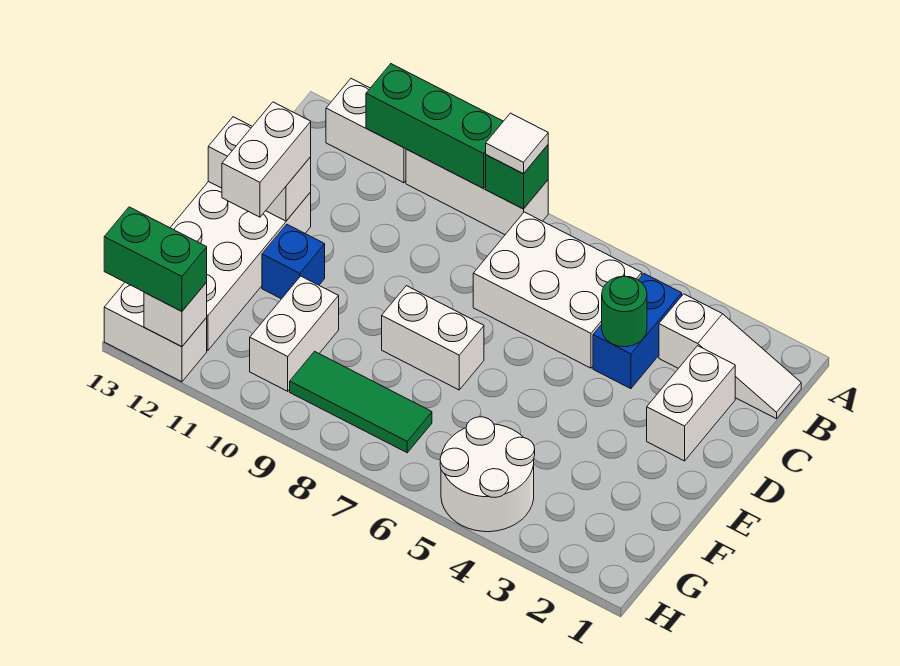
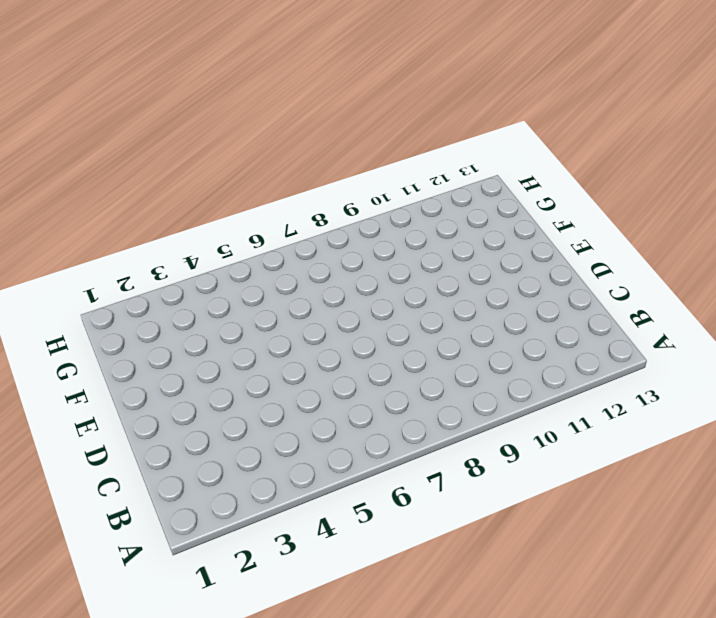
none -> white 1x3 brick [406,149,548,235]
none -> white 1x2 brick [326,79,406,183]
none -> white 1x3 slope [659,294,801,419]

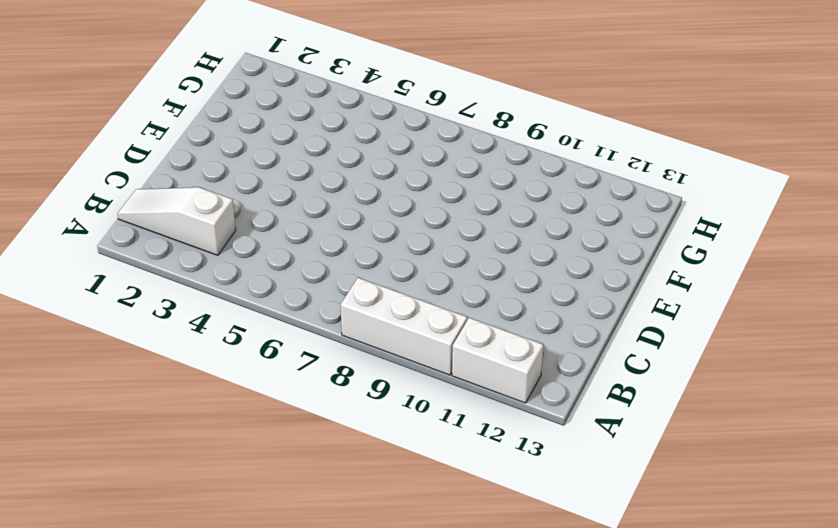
none -> blue 1x2 brick [593,274,682,389]
none -> white 2x3 brick [473,212,642,368]
none -> white 1x2 brick [647,346,735,461]

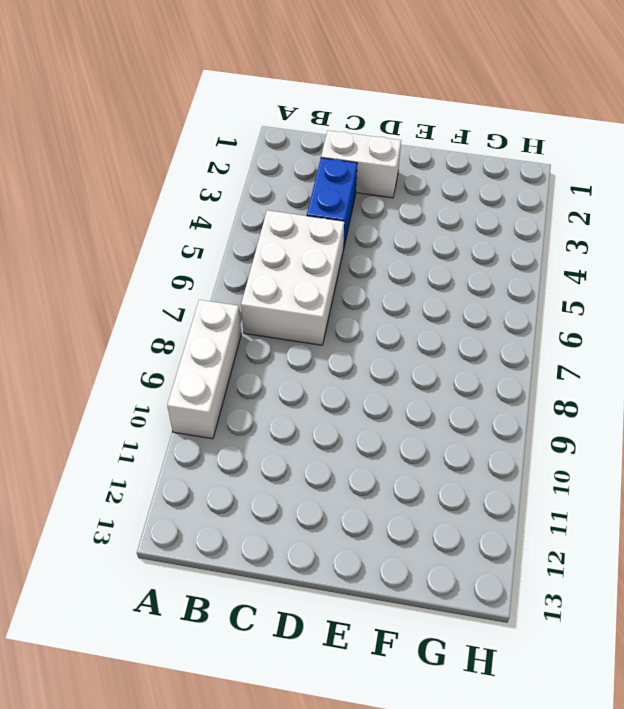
blue 1x2 brick [307,158,357,249] -> blue 1x2 brick turned to [593,274,682,389]
none -> white 1x2 brick [326,79,406,183]
none -> white 1x3 slope [659,294,801,419]
none -> white 2x4 brick [170,181,311,350]

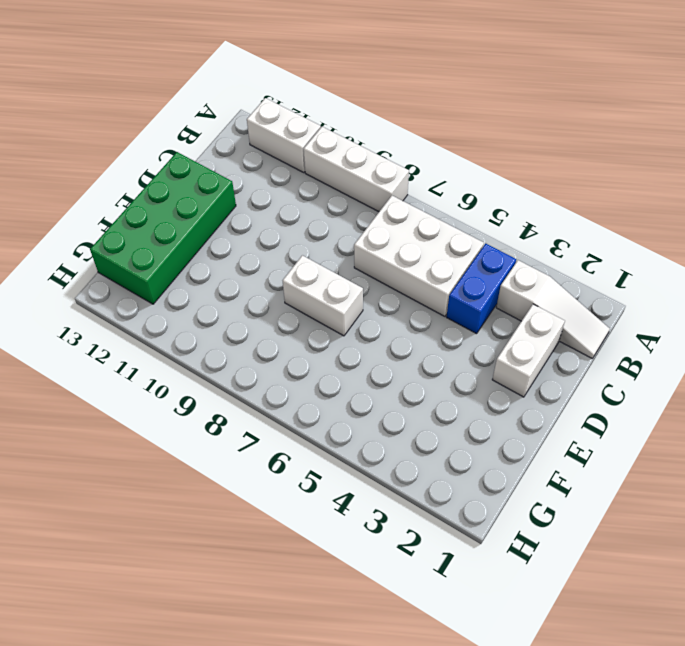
green 2x4 brick [90,152,236,304] -> white 2x4 brick [170,181,311,350]
none -> blue 1x1 brick [262,224,325,299]
none -> white 1x2 brick [250,276,339,391]
none -> white 2x2 round brick [440,417,535,532]

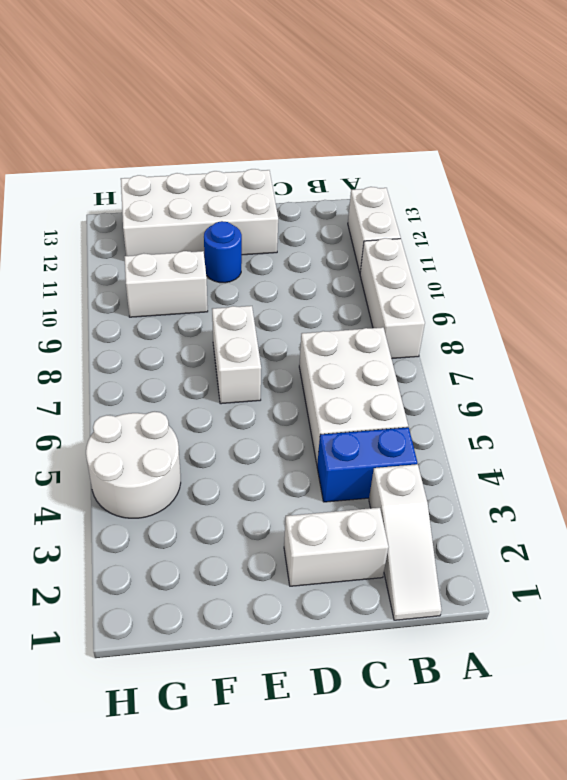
blue 1x1 round brick [204,221,242,283] -> blue 1x1 brick [262,224,325,299]
none -> green 1x3 tile [290,351,432,453]
none -> white 1x2 brick [104,282,207,382]
none -> green 1x1 brick [486,145,548,209]

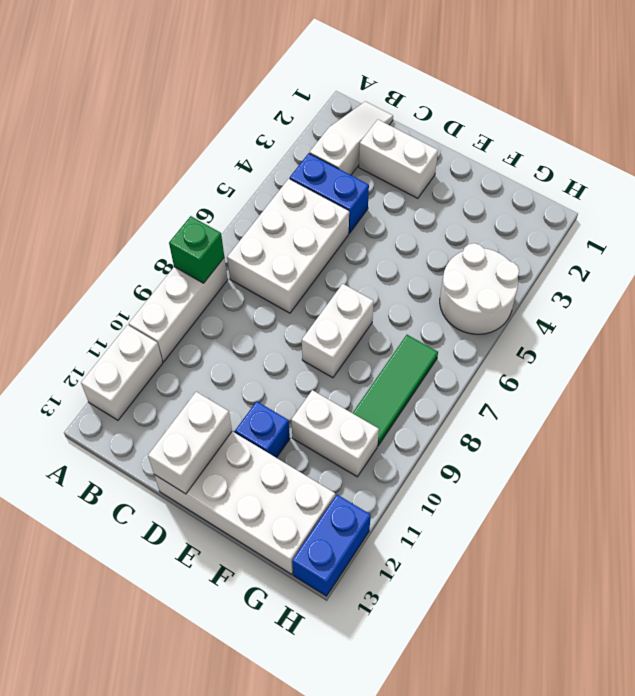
blue 1x2 brick [292,495,371,596] -> white 1x2 brick [104,282,207,382]
none -> green 1x3 brick [366,64,503,188]
none -> green 1x1 round brick [602,276,647,347]
none -> white 1x1 brick [144,282,207,347]

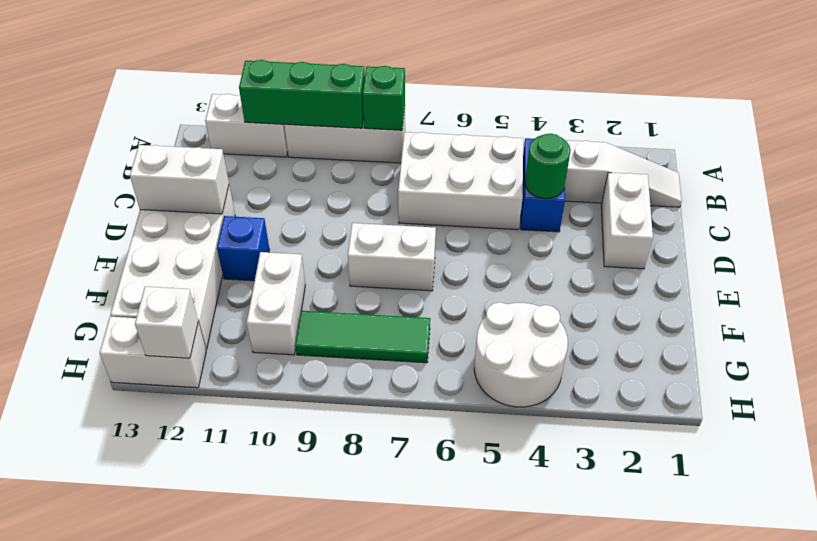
none -> white 1x1 tile [486,113,548,174]
none -> white 1x2 brick [222,102,311,217]
none -> green 1x2 brick [104,207,207,311]

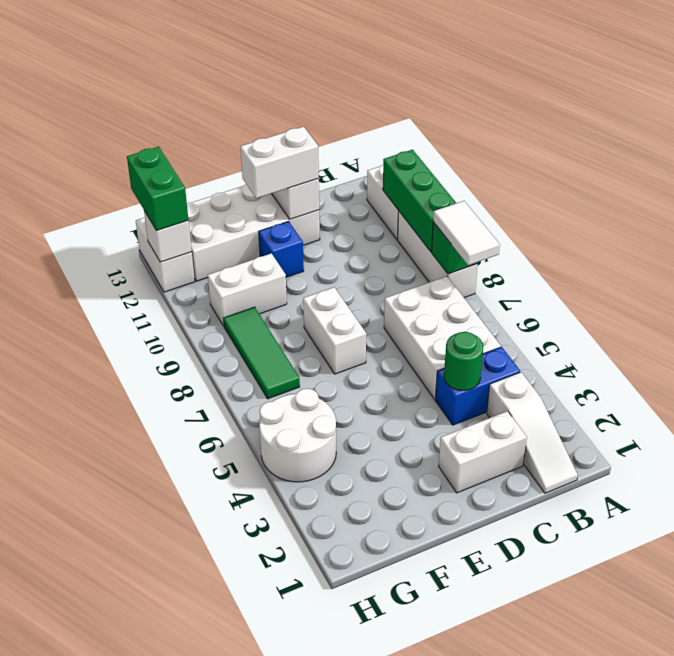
white 1x2 tile [433,201,500,265] -> white 1x1 tile [486,113,548,174]

